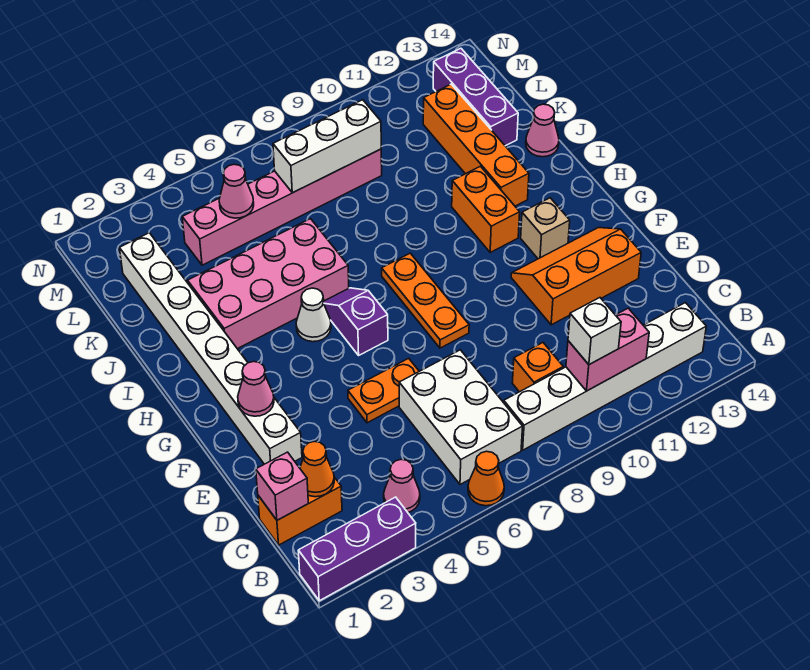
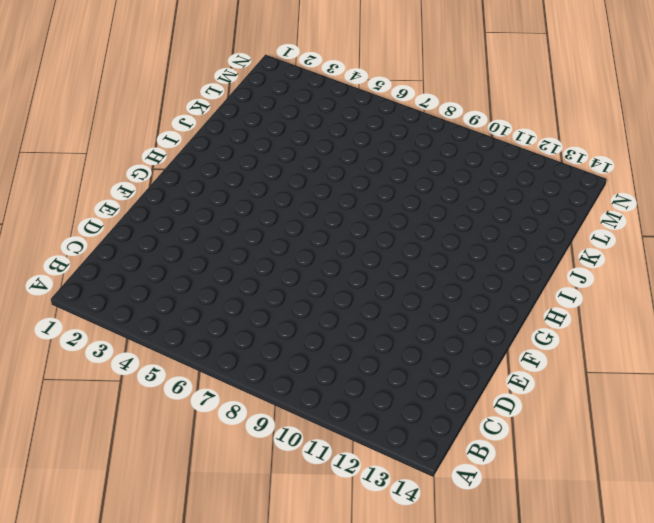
none -> purple 1x3 brick [298,497,416,601]
none -> orange 1x1 cone [468,451,504,506]
none -> pink 1x1 cone [384,459,420,512]

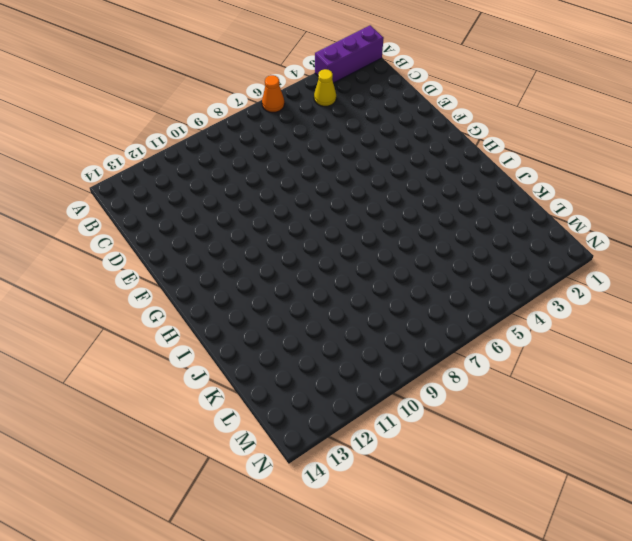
yellow 1x1 cone [314,69,336,106] -> pink 1x1 cone [384,459,420,512]
none -> white 2x3 brick [399,350,523,484]
none -> white 1x6 brick [504,303,706,450]
none -> orange 1x2 brick [258,477,342,545]

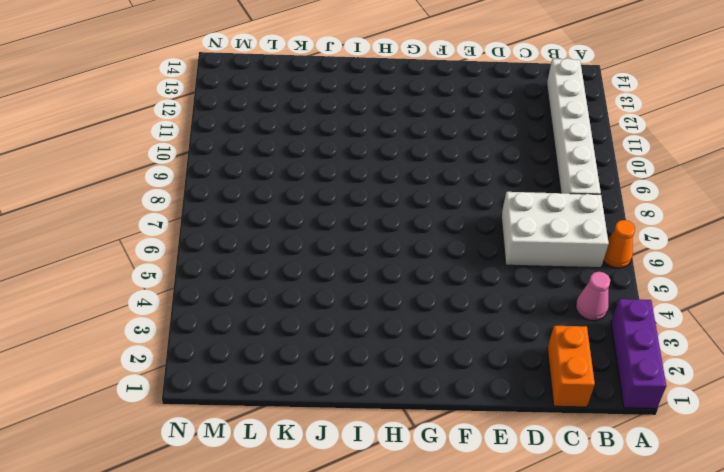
none -> orange 1x1 brick [512,343,563,392]
none -> white 1x8 brick [120,233,302,464]
none -> orange 1x2 plate [348,358,419,423]

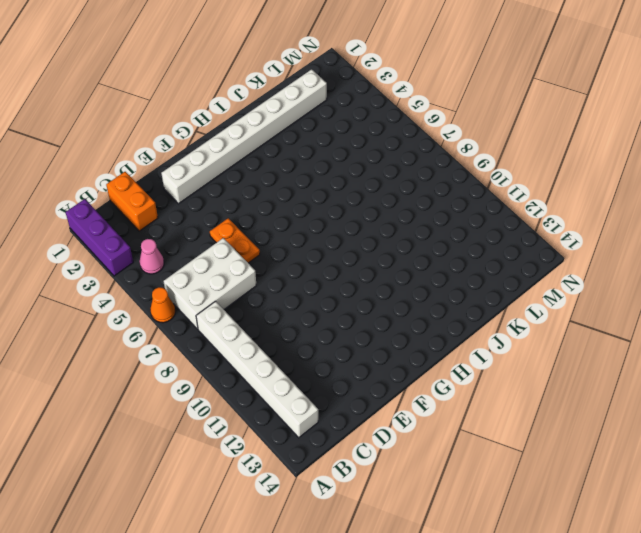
none -> orange 1x1 brick [512,343,563,392]
none -> orange 2x3 slope [511,228,641,325]
none -> orange 1x3 plate [382,253,469,348]

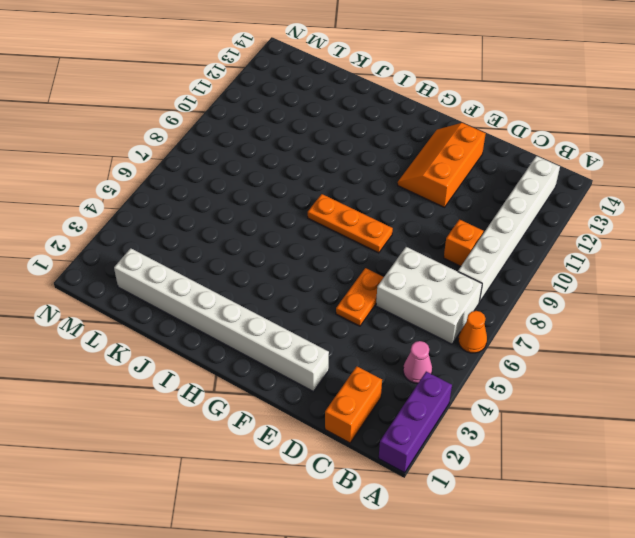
none -> purple 1x2 slope [323,288,388,355]
none -> tan 1x1 brick [521,198,570,259]
none -> white 1x1 cone [296,288,331,342]

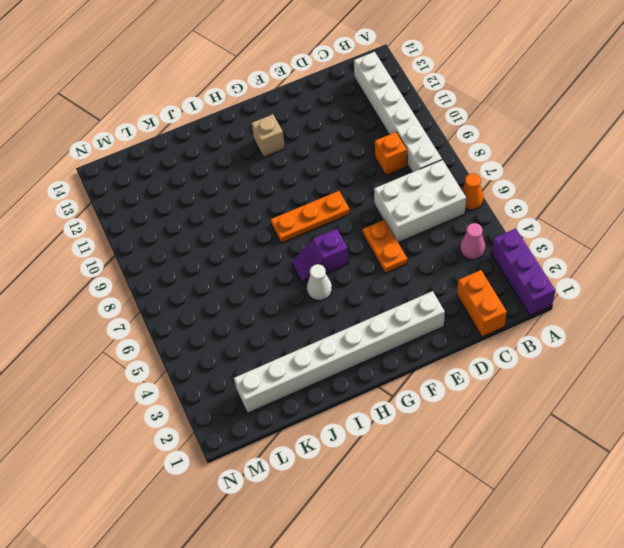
none -> orange 2x3 slope [511,228,641,325]
none -> orange 1x2 brick [452,166,520,252]
none -> pink 2x4 brick [188,219,349,349]

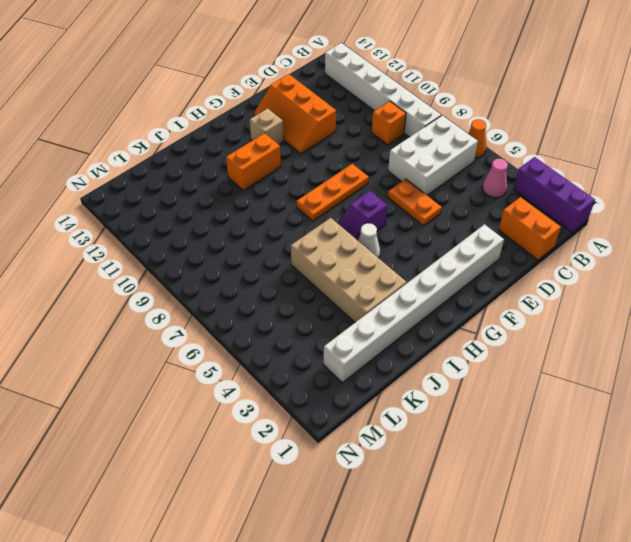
tan 2x4 brick [291,218,407,322] -> pink 2x4 brick [188,219,349,349]
none -> orange 1x4 brick [423,84,529,206]
none -> pink 1x1 cone [526,104,559,157]
none -> purple 1x3 brick [433,48,518,146]

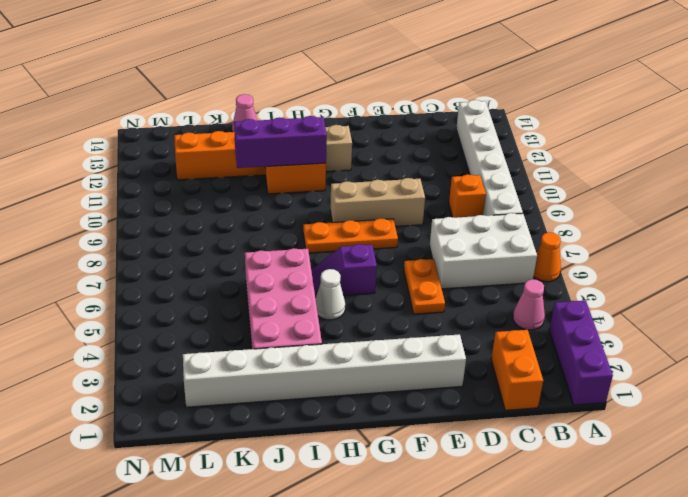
tan 1x3 brick [330,178,425,226] -> none
purple 1x3 brick [234,116,327,168] -> purple 1x3 brick moved to [433,48,518,146]
none -> orange 2x3 slope [511,228,641,325]
none -> pink 1x6 brick [182,149,382,265]
none -> pink 1x2 brick [566,308,649,391]

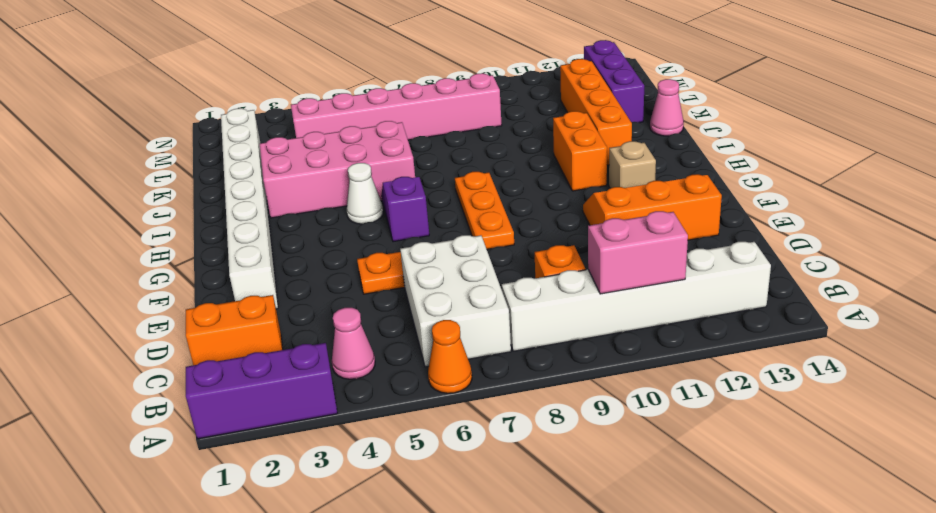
none -> pink 1x1 brick [256,452,308,520]
none -> orange 1x1 cone [300,441,334,497]
none -> pink 1x1 cone [238,361,274,416]

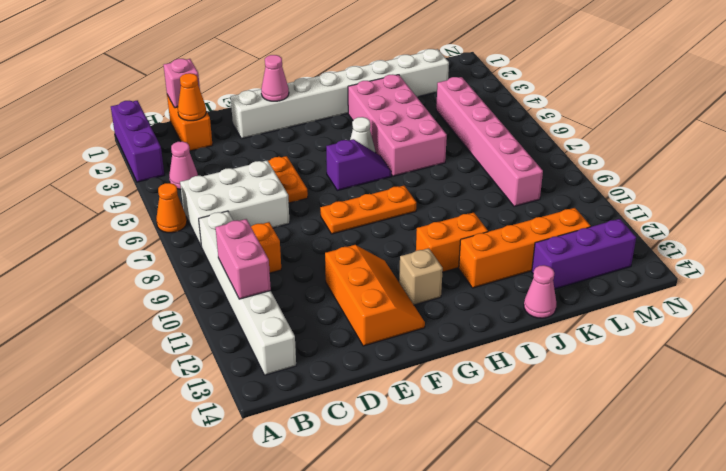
none -> pink 1x1 cone [219,164,254,218]
none -> white 1x3 brick [273,100,381,193]
none -> white 1x1 brick [568,298,621,365]

